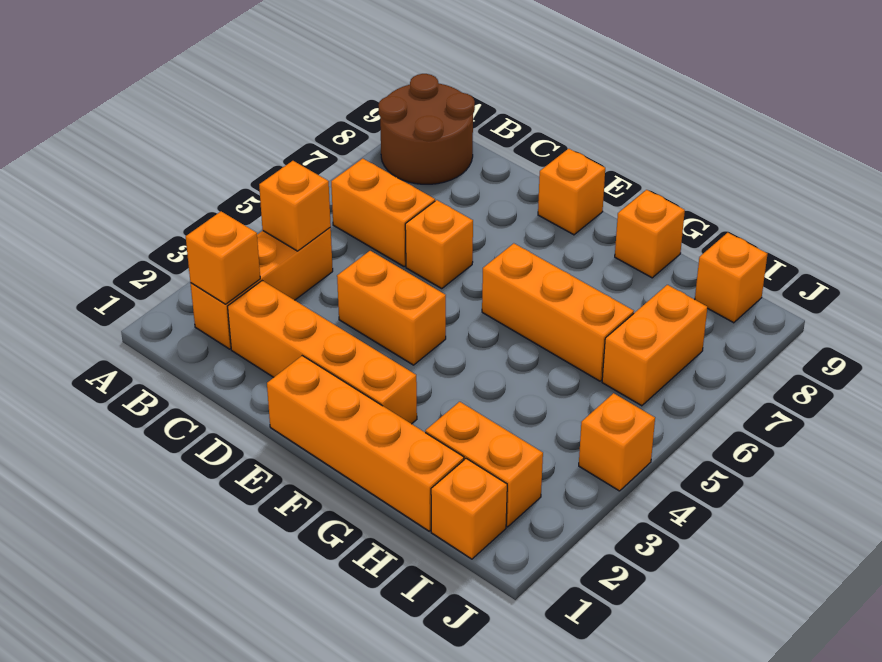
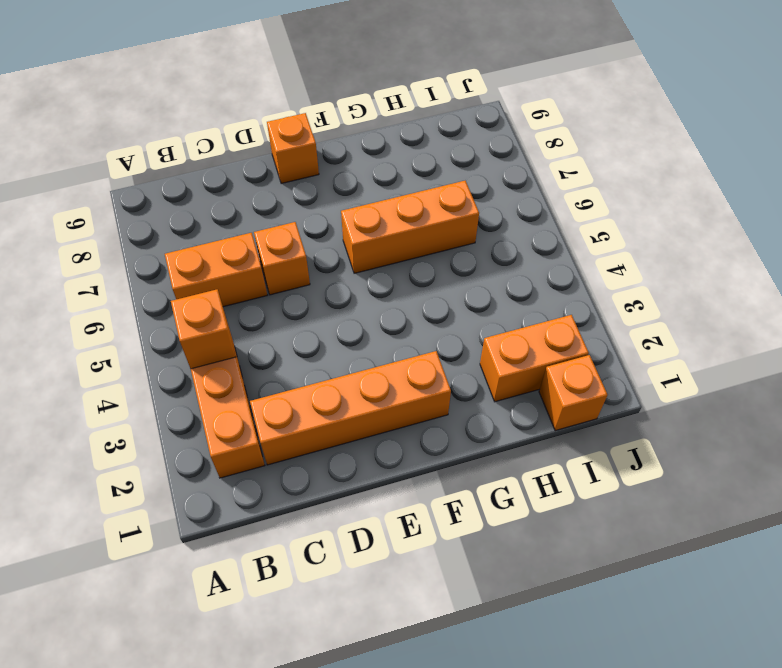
none -> brown 2x2 round brick [379,74,475,184]
none -> orange 1x2 brick [337,251,446,365]
none -> orange 1x4 brick [267,356,464,531]

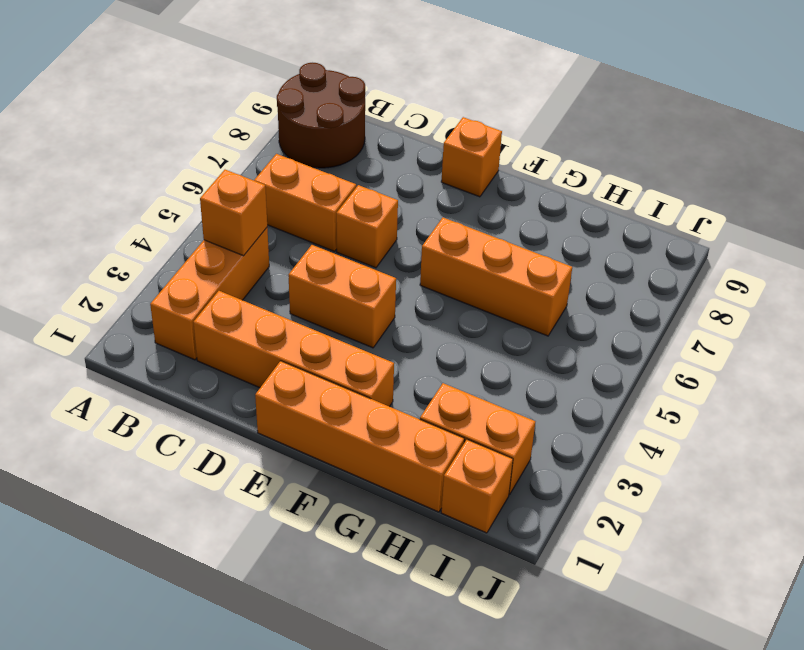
none -> orange 1x1 brick [615,190,685,278]
none -> orange 1x2 brick [602,285,707,406]
none -> orange 1x1 brick [695,233,767,323]

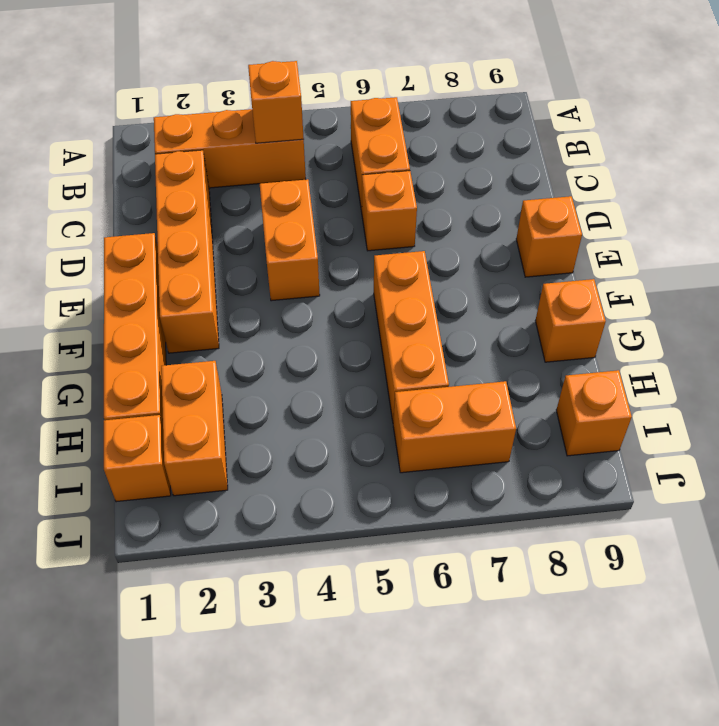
none -> brown 2x2 round brick [379,74,475,184]
none -> orange 1x1 brick [579,393,655,491]
none -> orange 1x1 brick [186,211,260,304]

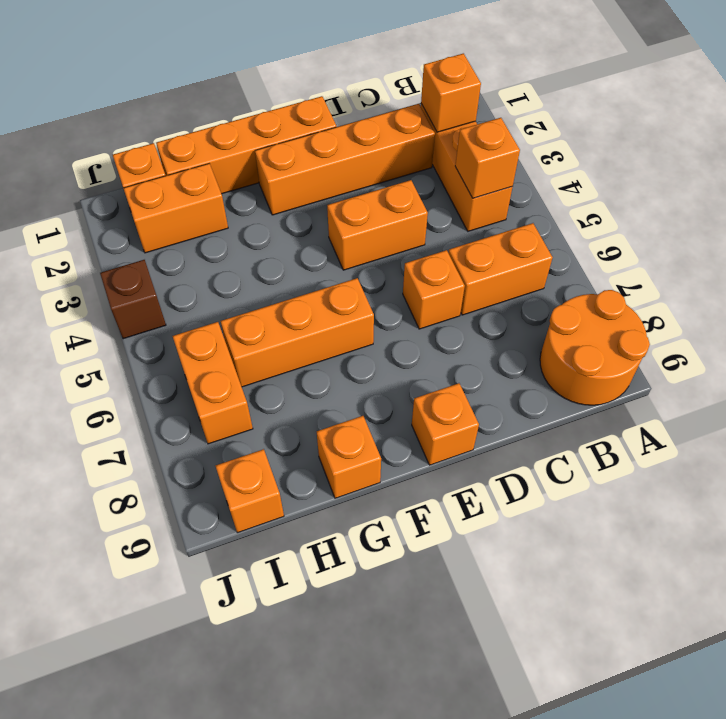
orange 2x2 round brick [540,290,650,405] -> brown 2x2 round brick [379,74,475,184]
brown 1x1 brick [100,260,166,339] -> orange 1x1 brick [579,393,655,491]

